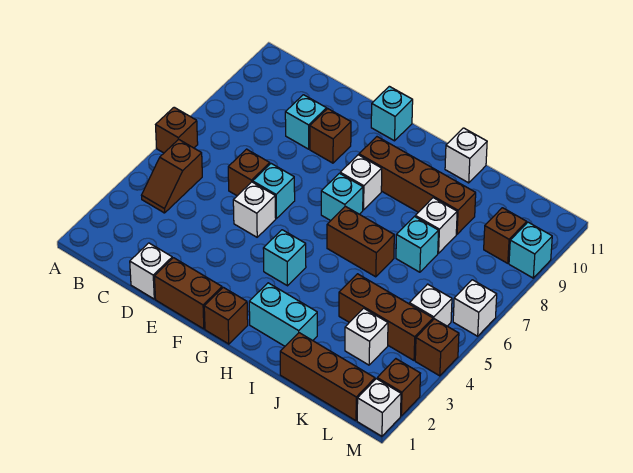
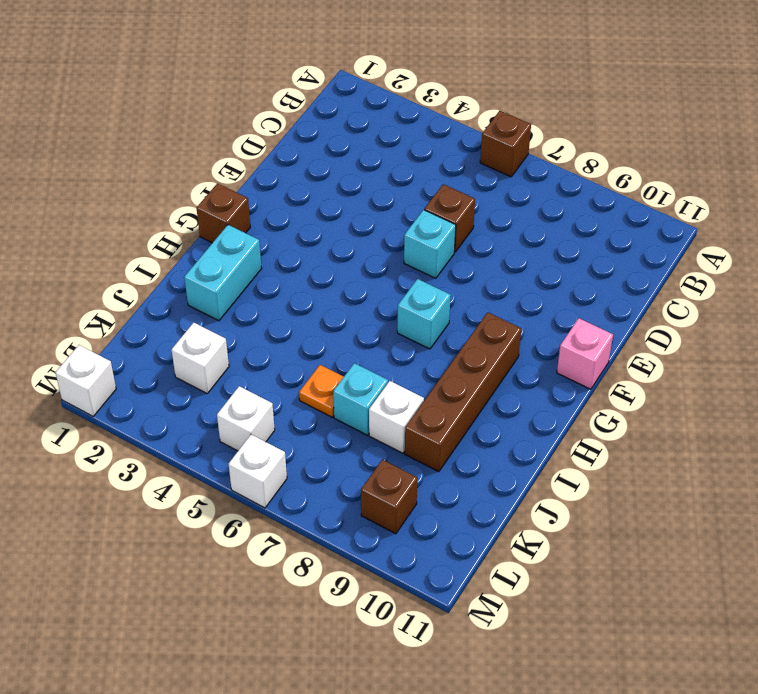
pink 1x1 brick [557,318,613,389] -> cyan 1x1 brick [371,86,413,141]
orange 1x1 plate [299,365,344,417] -> none
none -> brown 1x2 slope [141,139,202,213]
none -> white 1x1 brick [130,243,172,299]
none -> cyan 1x1 brick [285,95,327,149]
none -> brown 1x2 brick [154,258,222,329]

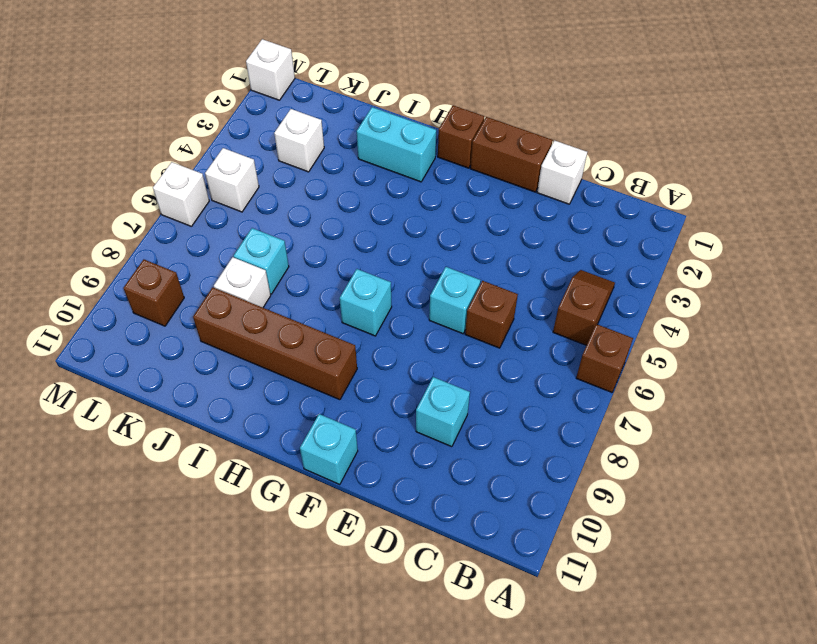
none -> white 1x1 brick [233,182,276,237]
none -> brown 1x1 brick [310,109,351,163]
none -> cyan 1x1 brick [263,230,306,286]
none -> white 1x1 brick [340,155,382,210]

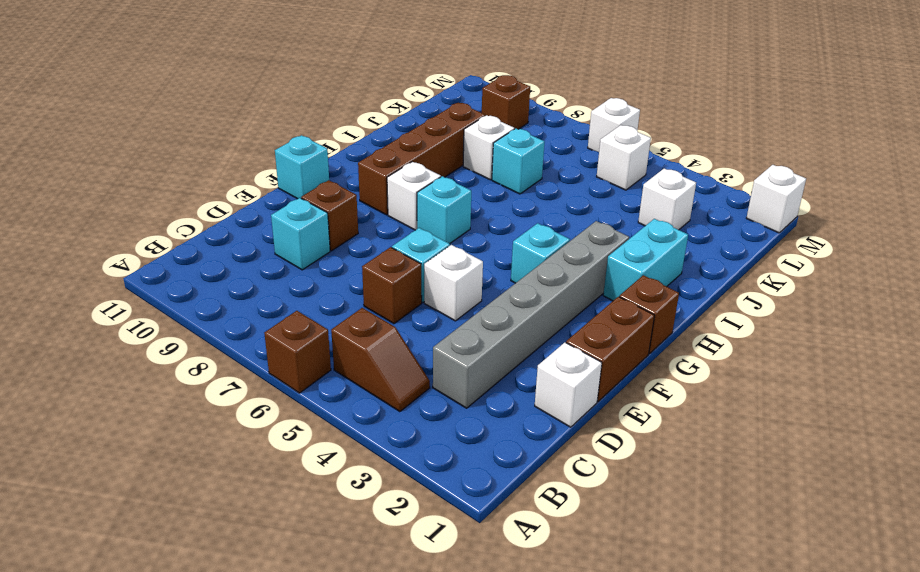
grey 1x6 brick [433,221,629,408] -> none
none -> brown 1x2 brick [327,206,394,277]
none -> white 1x1 brick [445,128,487,183]
none -> brown 1x3 brick [280,333,375,421]
none -> brown 1x3 brick [339,274,433,360]

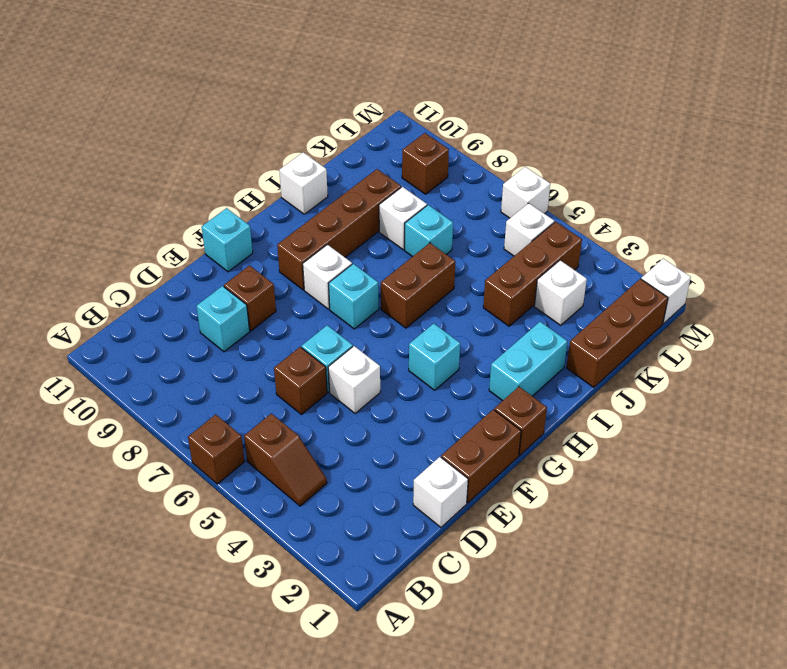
none -> brown 1x1 brick [377,359,421,416]
none -> brown 1x1 brick [415,319,459,376]
none -> cyan 1x1 brick [509,222,552,278]

